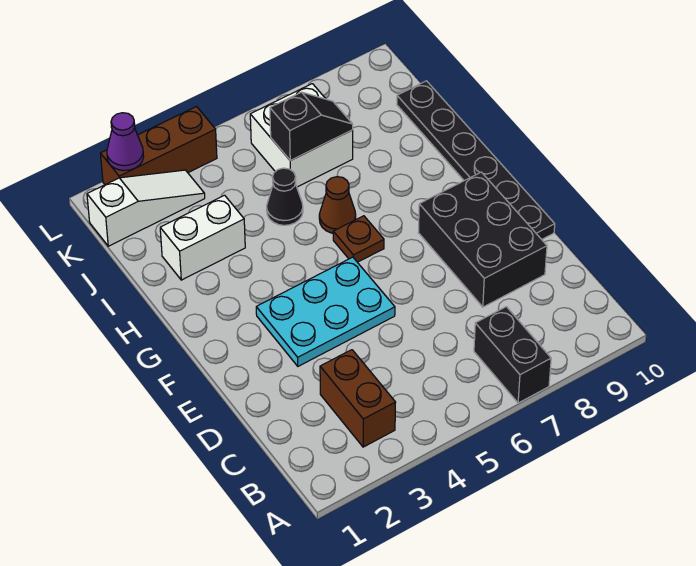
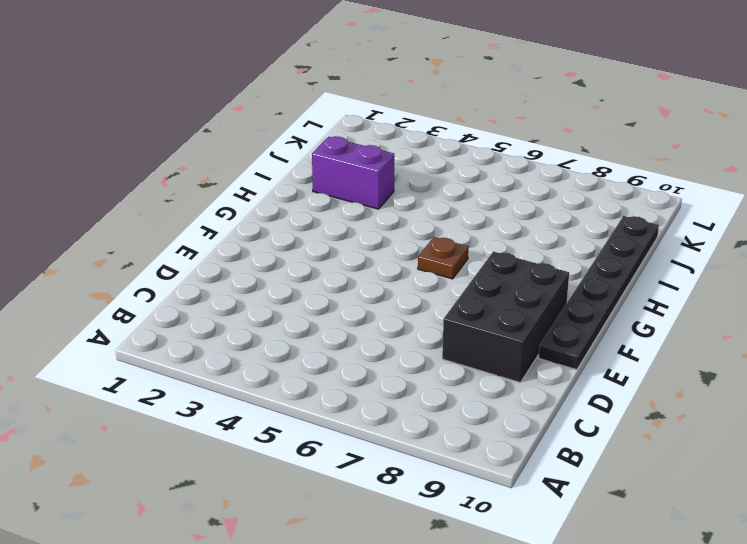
purple 1x2 brick [312,136,394,209] -> white 1x2 brick [160,195,245,280]
none -> black 1x2 brick [474,307,551,403]
none -> brown 1x2 brick [320,350,396,447]
none -> cyan 2x3 plate [256,257,395,366]

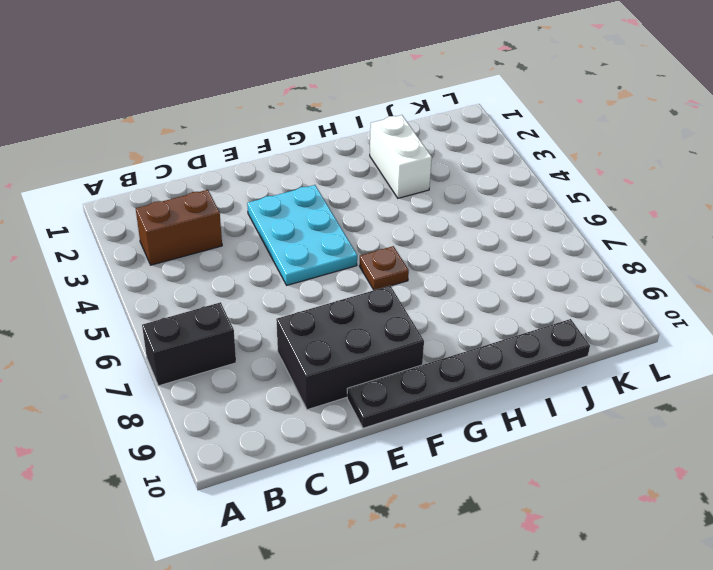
none -> brown 1x1 cone [319,177,356,233]
none -> black 1x1 cone [267,168,303,225]
none -> white 2x2 brick [250,84,353,187]

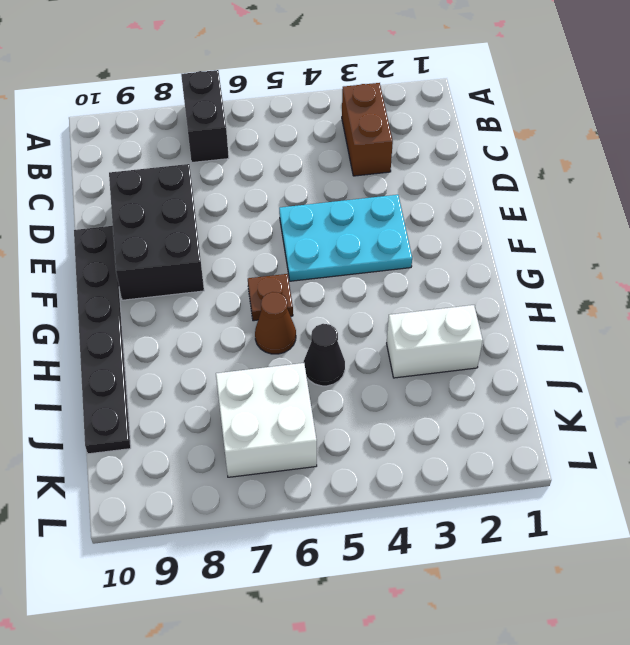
none -> white 1x3 slope [87,170,205,246]
none -> brown 1x3 brick [100,107,217,185]
none -> black 1x2 slope [270,92,353,161]

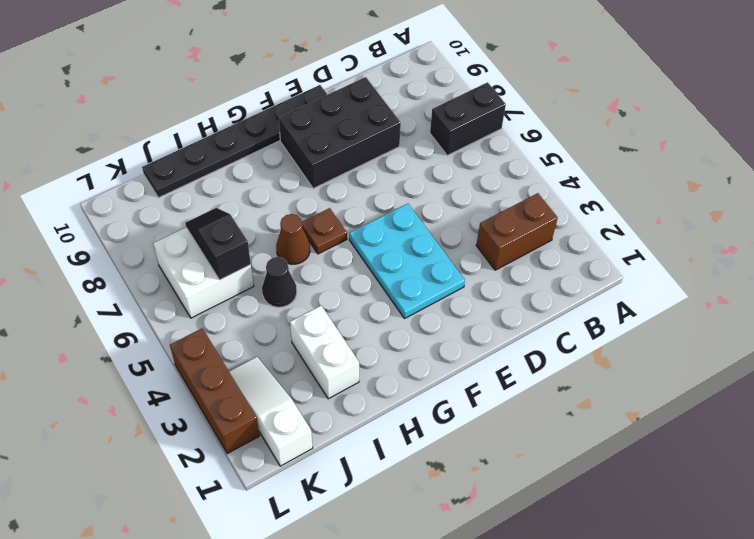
none -> purple 1x1 cone [107,113,144,171]

